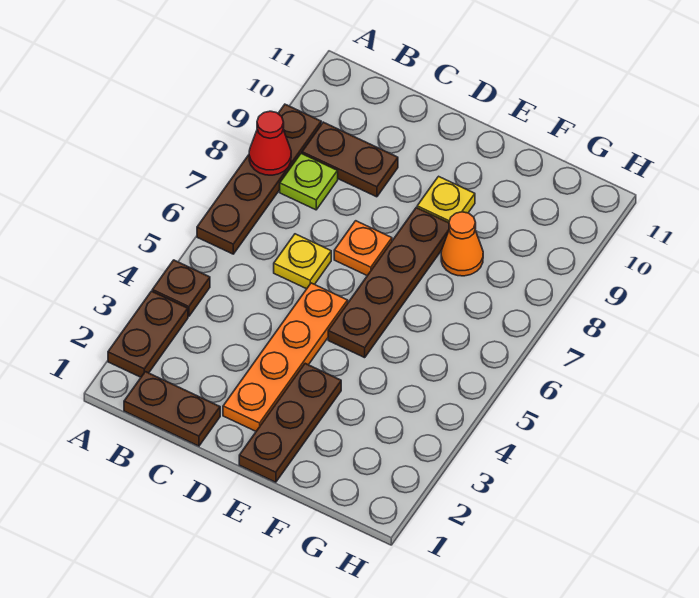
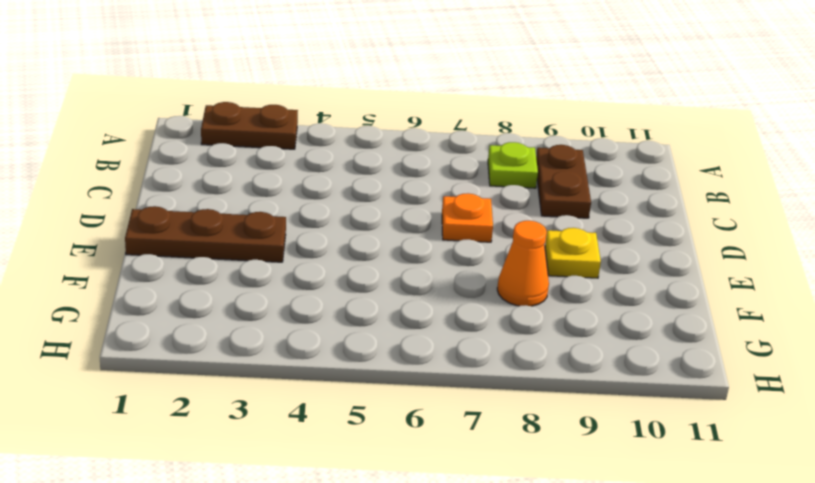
none -> brown 1x1 plate [152,260,210,317]
none -> brown 1x4 plate [197,104,321,254]
none -> brown 1x2 plate [124,372,220,446]

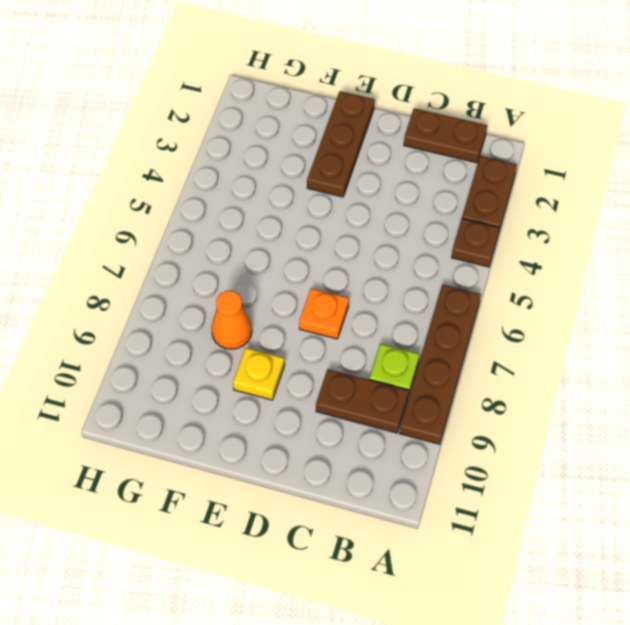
none -> yellow 1x1 plate [274,234,331,289]
none -> orange 1x4 plate [223,283,348,431]
none -> brown 1x4 plate [328,208,449,358]

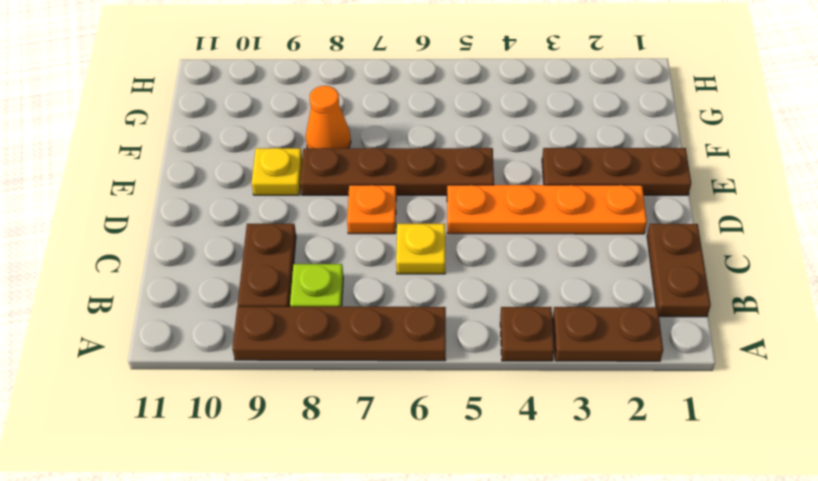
none -> red 1x1 cone [249,111,291,175]

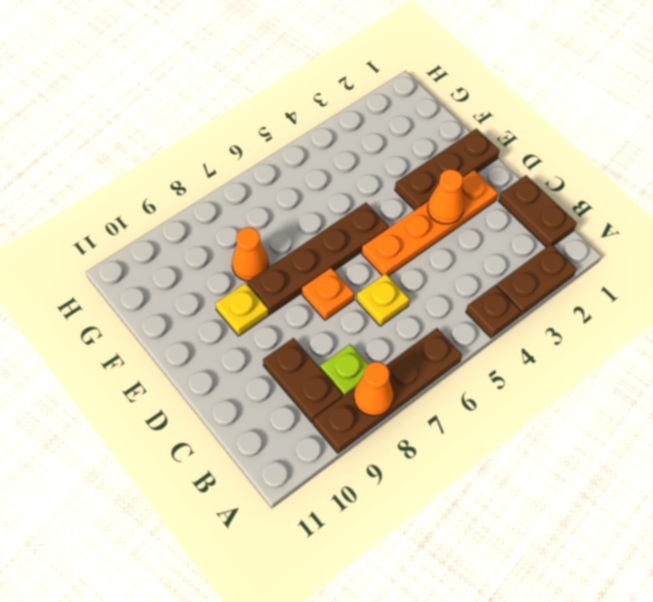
orange 1x1 cone [354,362,393,416] -> red 1x1 cone [249,111,291,175]
orange 1x1 cone [428,169,464,224] -> none

